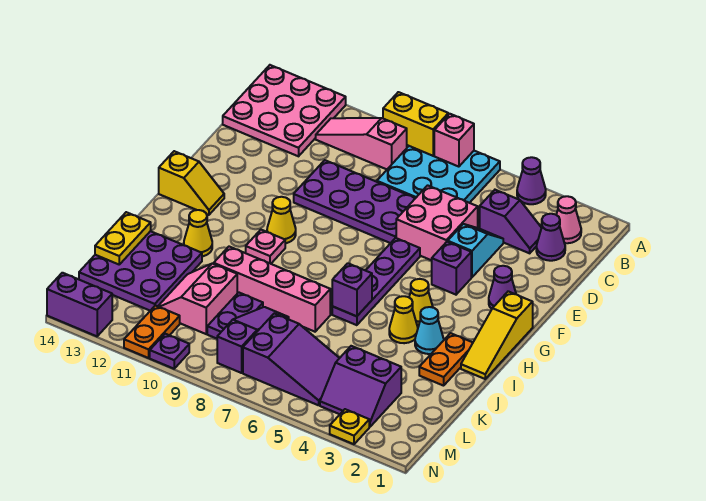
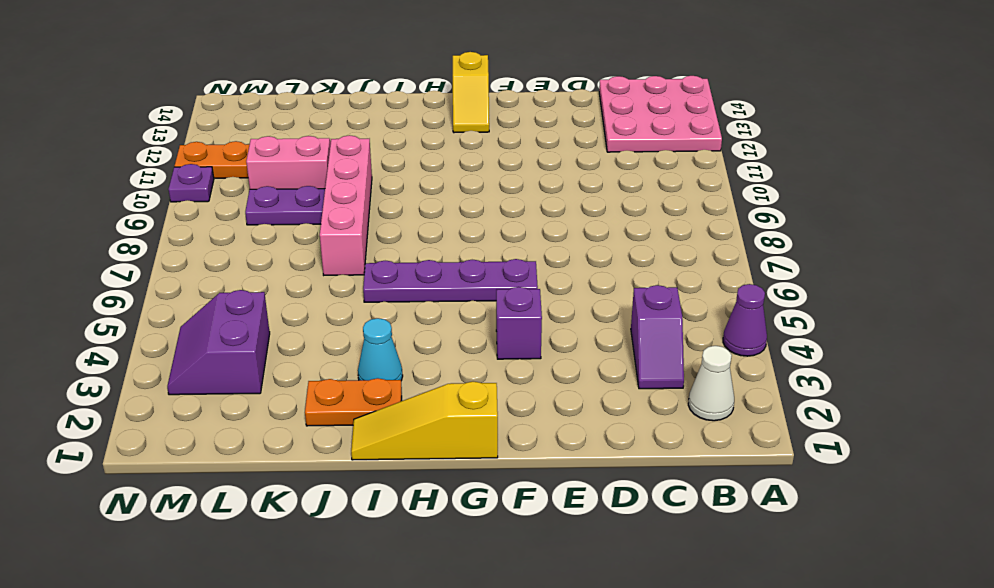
white 1x1 cone [688,346,734,421] -> pink 1x1 cone [556,196,581,243]
none -> cyan 3x3 plate [377,146,500,203]
none -> pink 1x3 slope [316,118,407,169]
none -> purple 1x1 cone [536,214,565,261]
none -> cyan 1x2 slope [448,224,503,277]

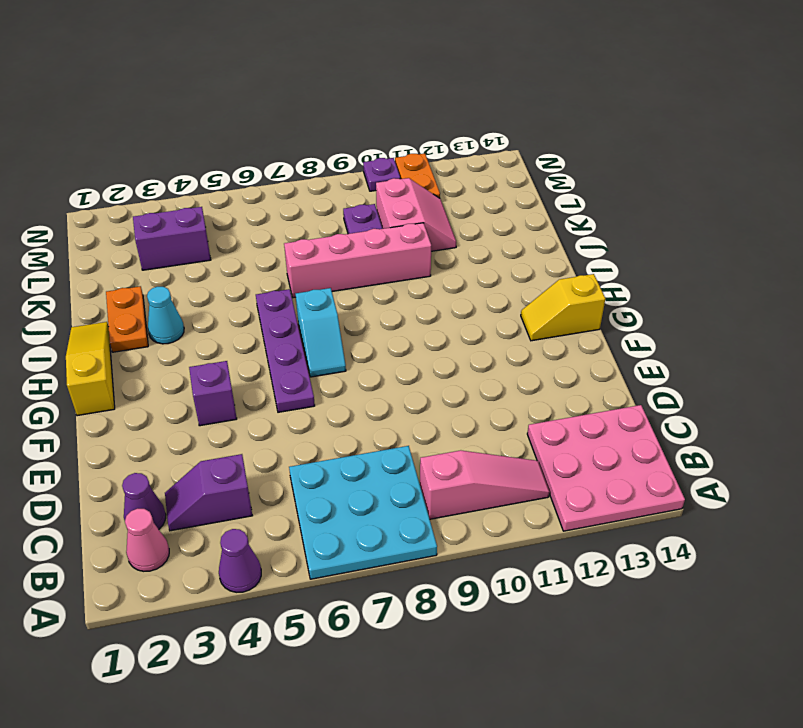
cyan 1x2 slope [296,288,346,377] -> cyan 1x2 slope moved to [448,224,503,277]
none -> pink 2x2 brick [396,185,478,260]
none -> purple 2x4 plate [294,160,415,243]
none -> purple 1x1 cone [489,266,516,309]
none -> yellow 1x1 cone [267,197,296,243]

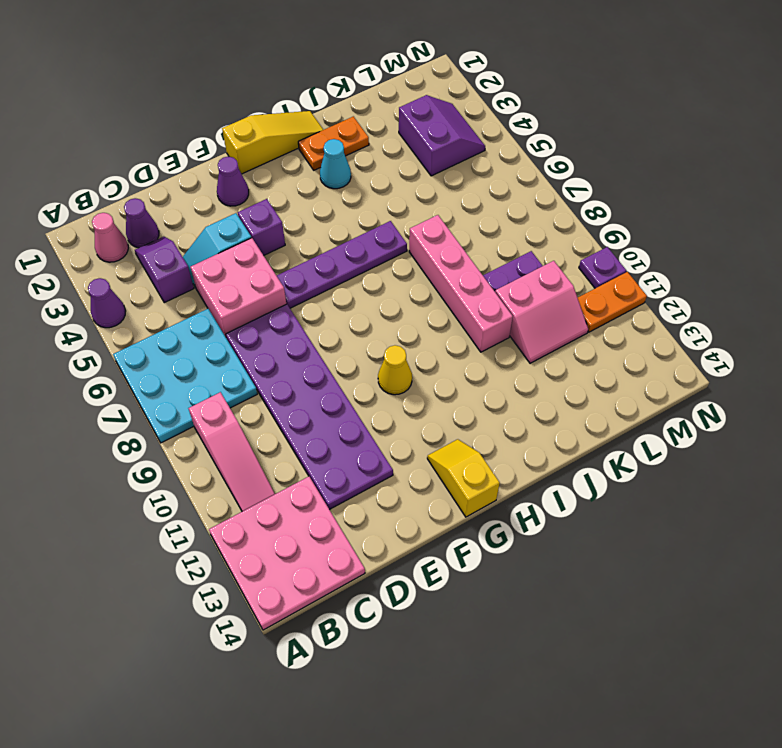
purple 2x6 plate [226,304,393,510] -> purple 2x4 plate [294,160,415,243]
none -> yellow 1x1 cone [409,279,433,326]
none -> pink 1x1 plate [246,230,285,264]
none -> yellow 1x1 cone [389,296,418,343]
none -> yellow 1x1 cone [184,210,212,256]

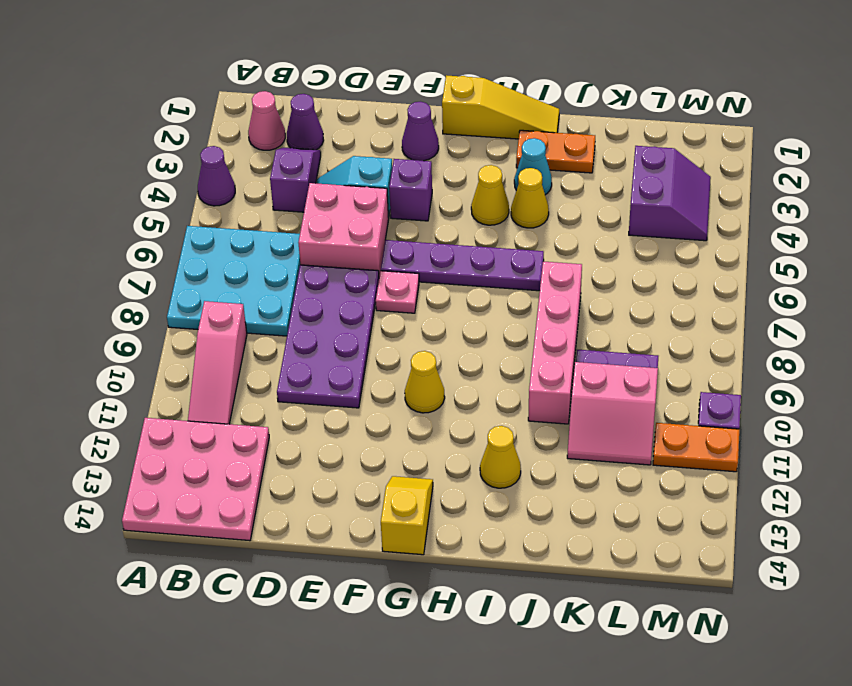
pink 1x1 plate [376,271,419,313] -> pink 1x1 plate moved to [246,230,285,264]
none -> purple 3x3 plate [79,231,202,311]
none -> purple 1x3 slope [217,307,289,373]
none -> purple 2x3 slope [243,314,339,405]
none -> yellow 1x1 plate [330,409,369,444]

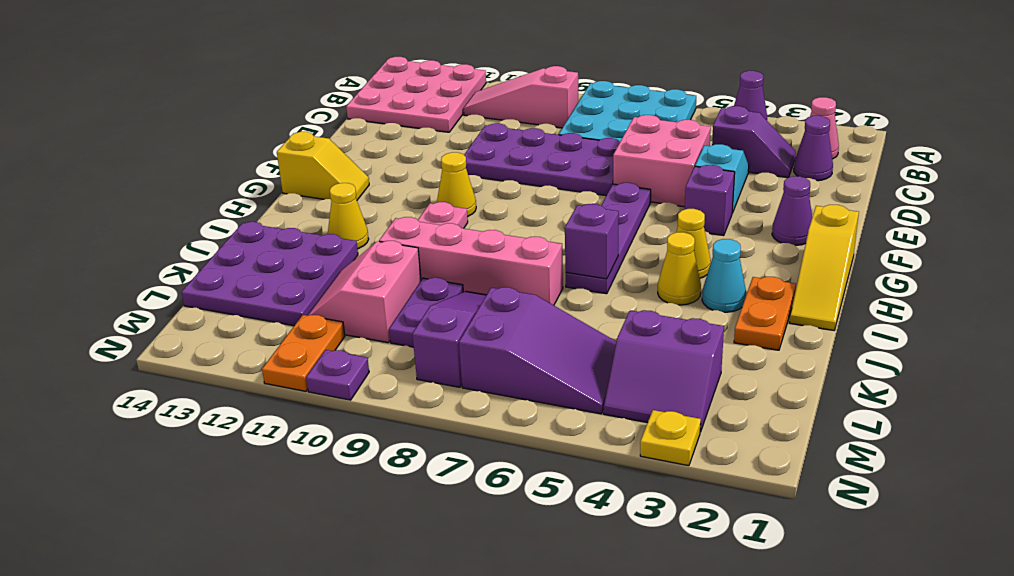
none -> purple 1x2 brick [47,273,112,336]
none -> pink 1x1 brick [434,114,474,167]
none -> yellow 1x2 brick [383,92,448,156]
none -> yellow 1x2 plate [95,212,151,264]

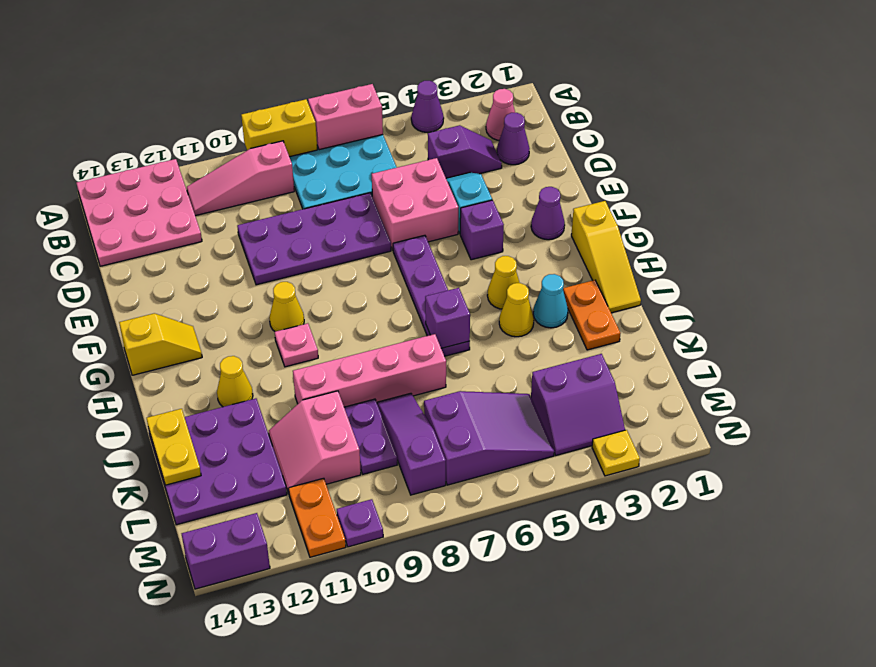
pink 1x2 brick [308,84,383,150] -> pink 1x1 brick [434,114,474,167]

